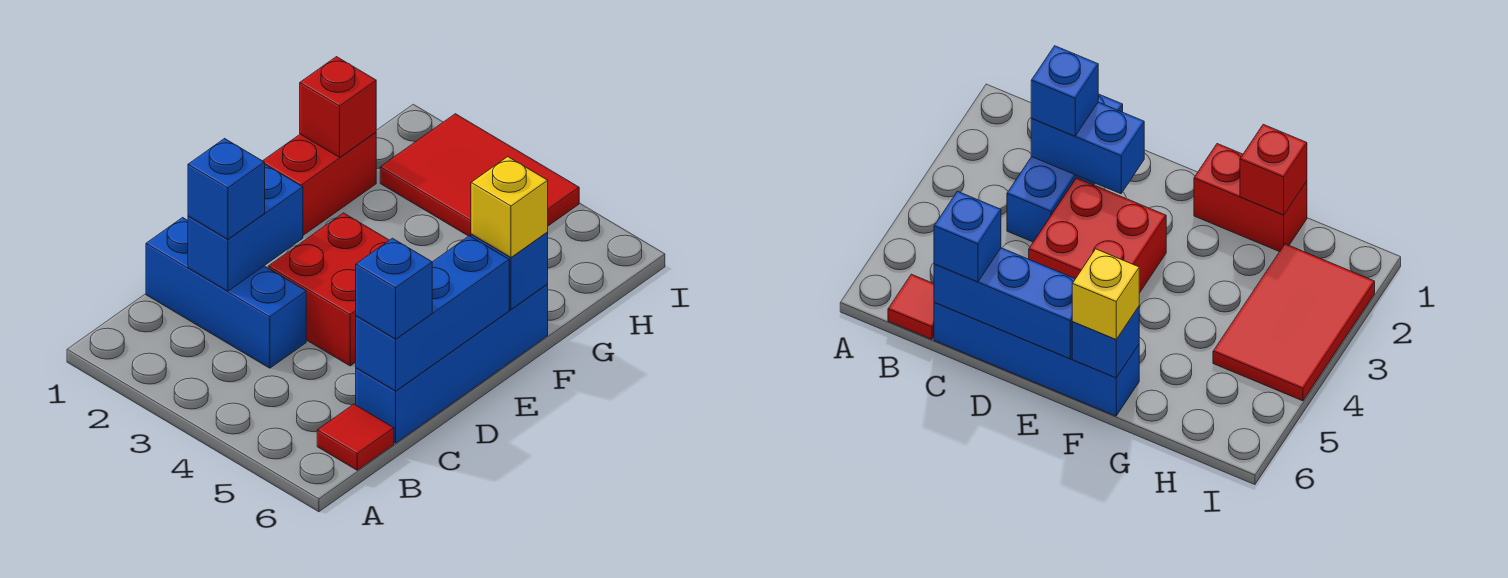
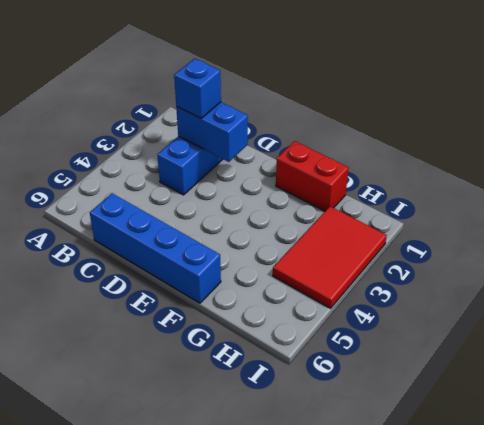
none -> red 1x1 tile [317,404,394,470]
none -> red 2x2 brick [268,213,389,366]
none -> blue 1x3 brick [356,236,509,391]

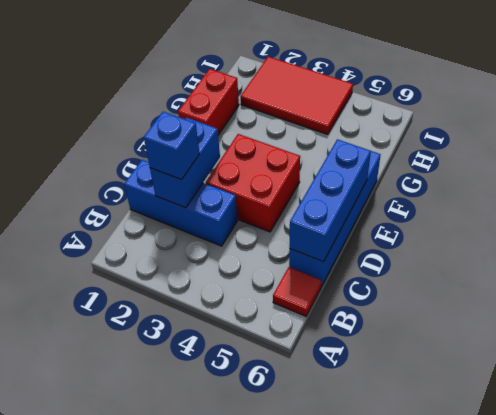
none -> blue 1x1 brick [471,232,548,309]
none -> red 1x1 brick [300,57,376,157]
none -> blue 1x1 brick [356,238,432,339]

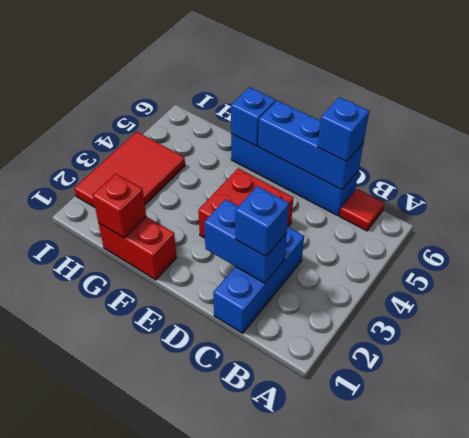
none -> yellow 1x1 brick [471,157,548,257]

